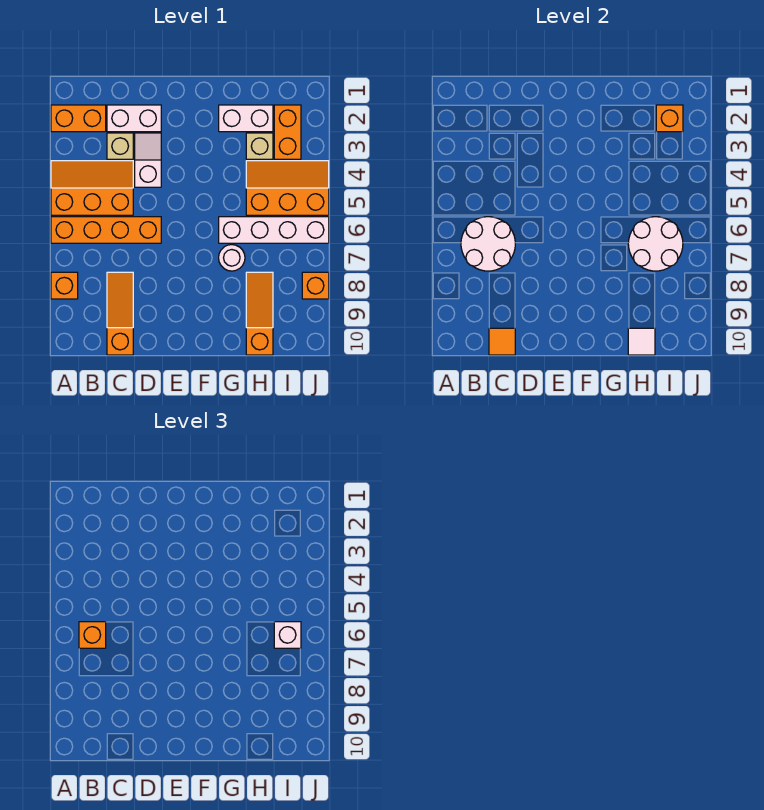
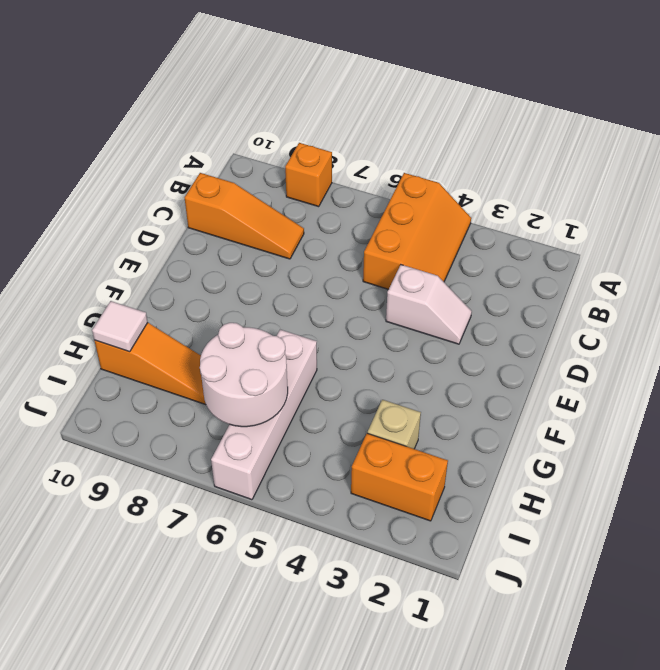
none -> orange 1x2 brick [51,105,106,132]
none -> orange 1x4 brick [51,217,161,243]
none -> white 1x2 brick [107,105,161,132]

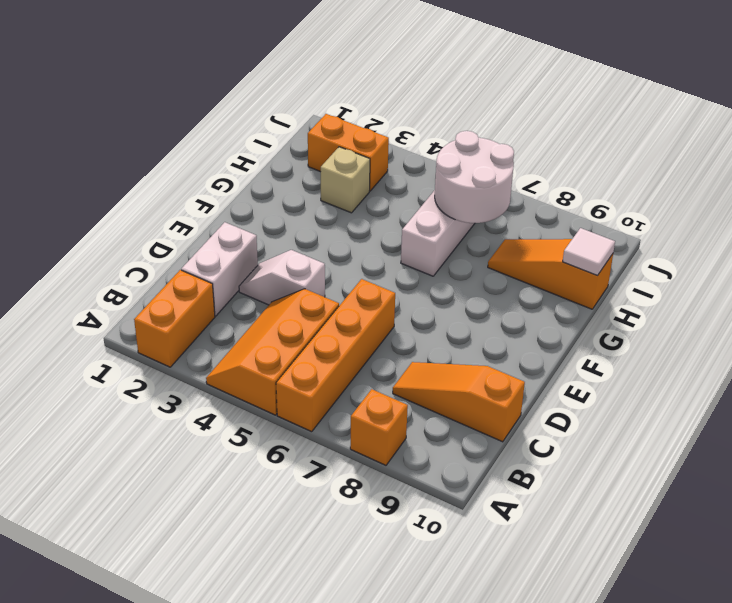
none -> tan 1x1 brick [107,133,133,159]
none -> white 1x2 brick [219,105,273,132]
none -> white 1x1 round brick [219,245,245,271]

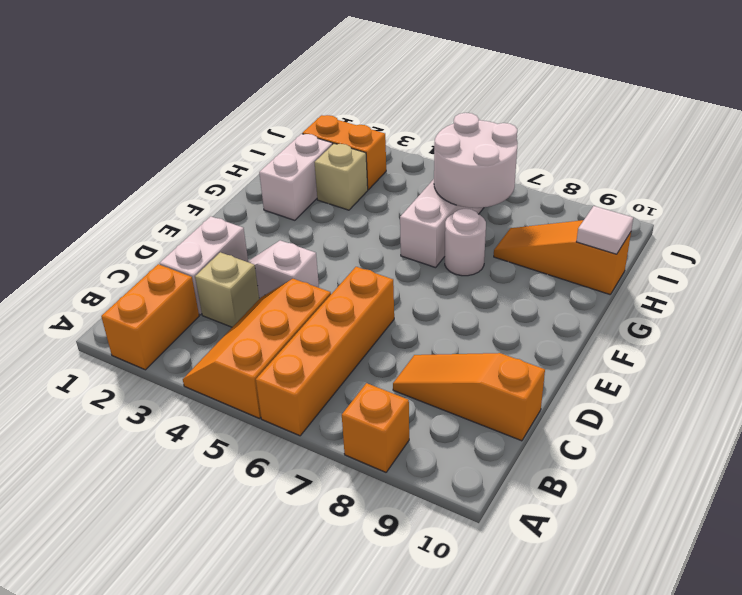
none -> orange 2x3 slope [246,161,329,215]
none -> orange 1x1 brick [302,272,329,299]
none -> white 2x2 round brick [461,217,515,271]

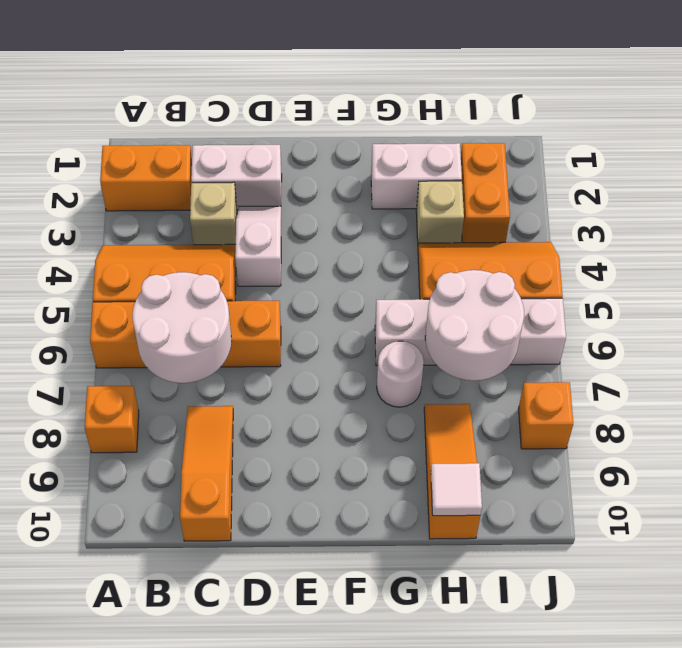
none -> orange 1x1 tile [489,328,515,355]
none -> orange 1x1 brick [656,105,683,132]
none -> orange 1x1 brick [79,622,106,648]

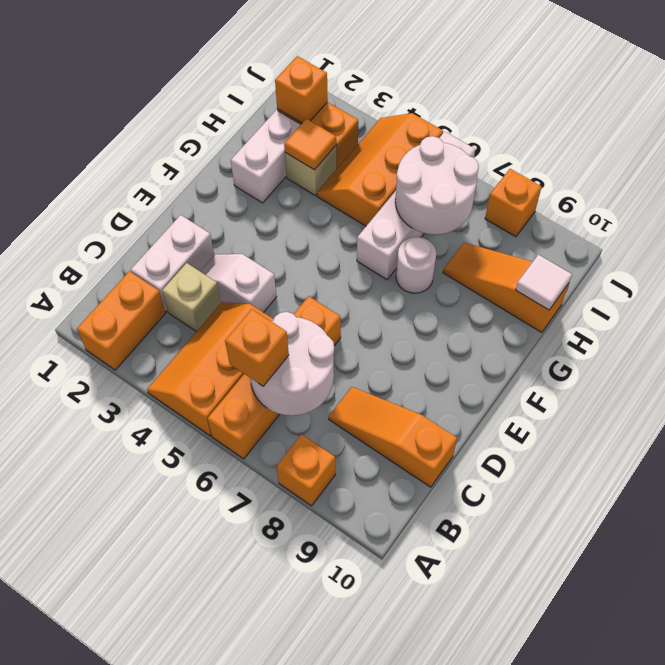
orange 1x1 tile [284,119,336,170] -> orange 1x1 tile moved to [489,328,515,355]
none -> white 1x1 brick [274,622,301,648]

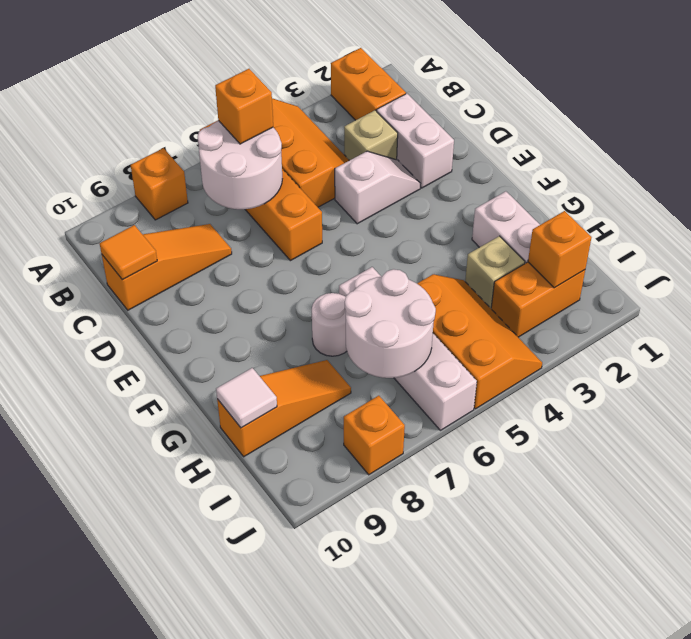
none -> white 1x1 brick [274,622,301,648]

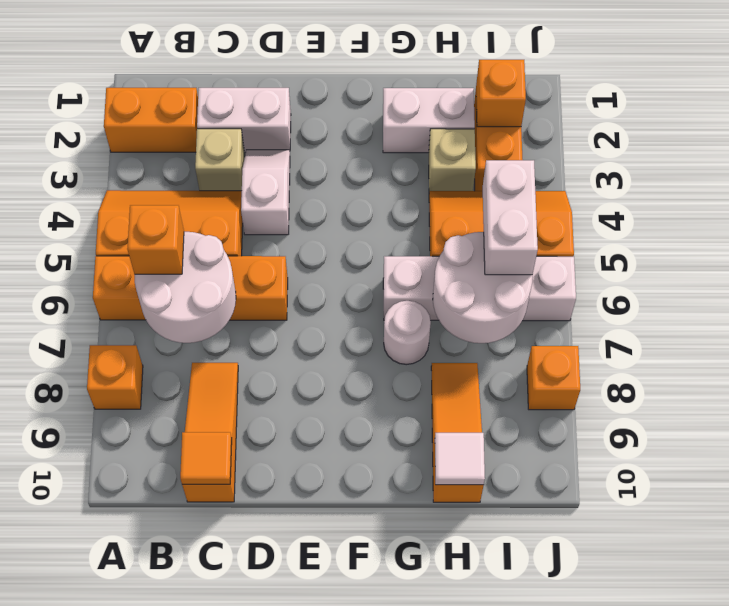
white 1x2 brick [483,160,538,275] -> white 1x1 brick [274,622,301,648]

